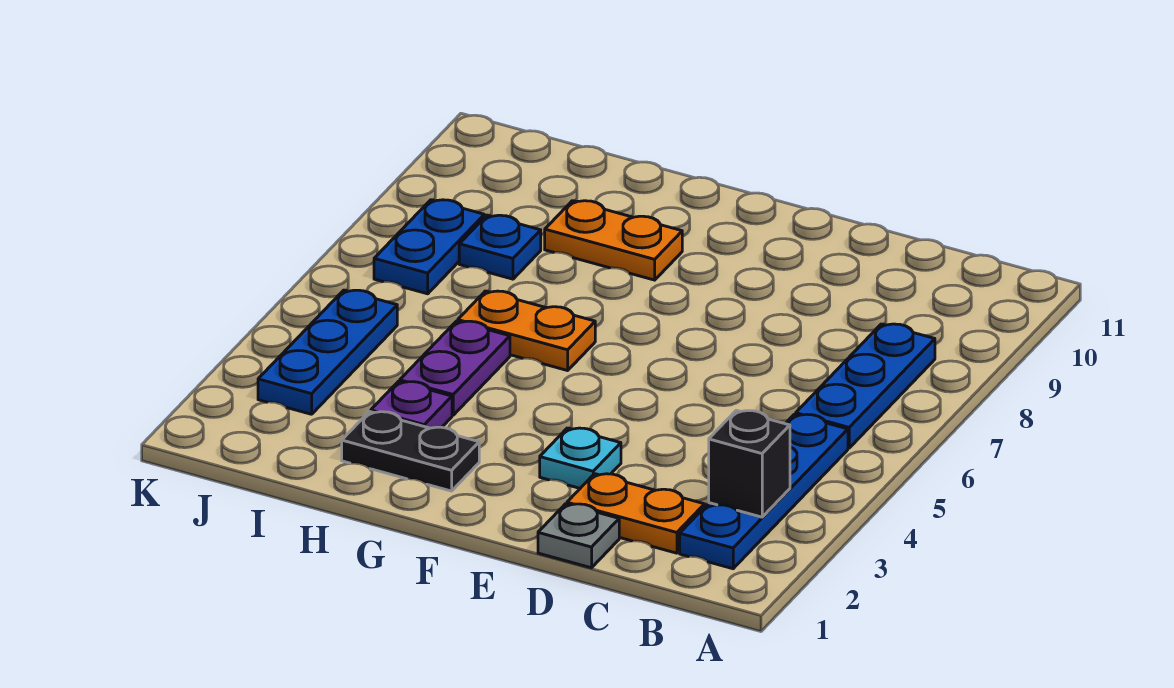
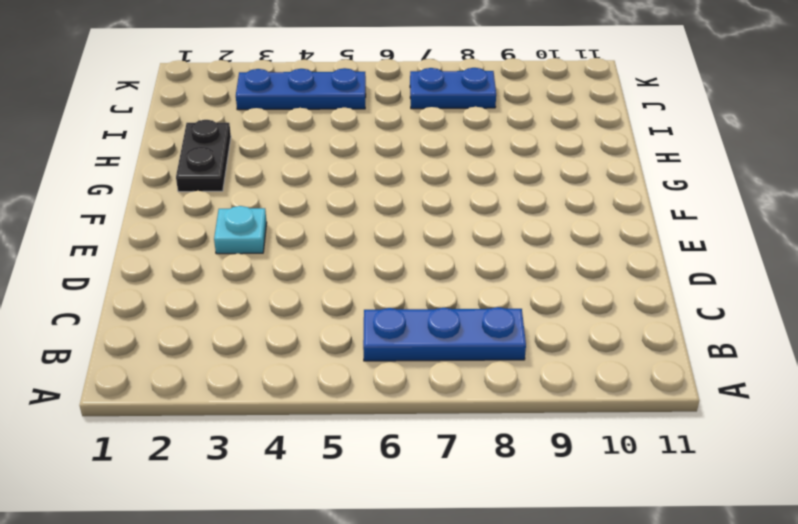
none -> blue 1x4 plate [680,414,848,569]
none -> orange 1x2 plate [567,474,705,553]
none -> grey 1x1 plate [538,504,619,568]

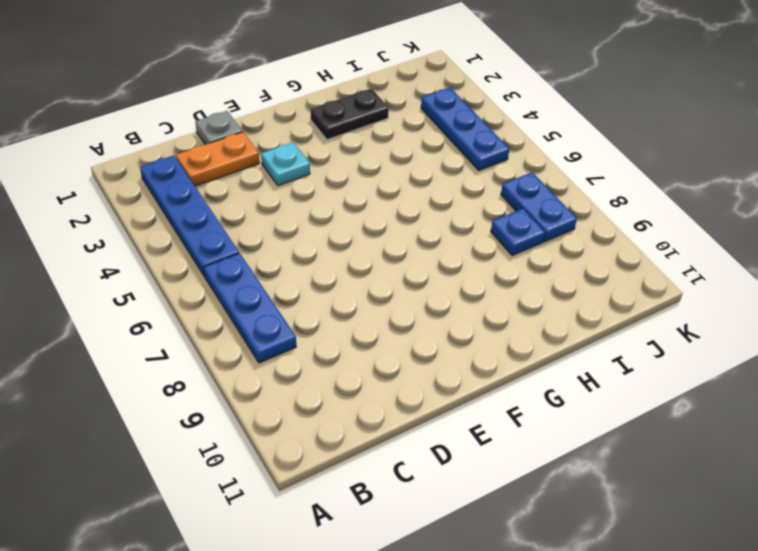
none -> orange 1x2 plate [458,291,595,371]
none -> orange 1x2 plate [545,201,682,280]
none -> purple 1x1 plate [371,381,452,428]

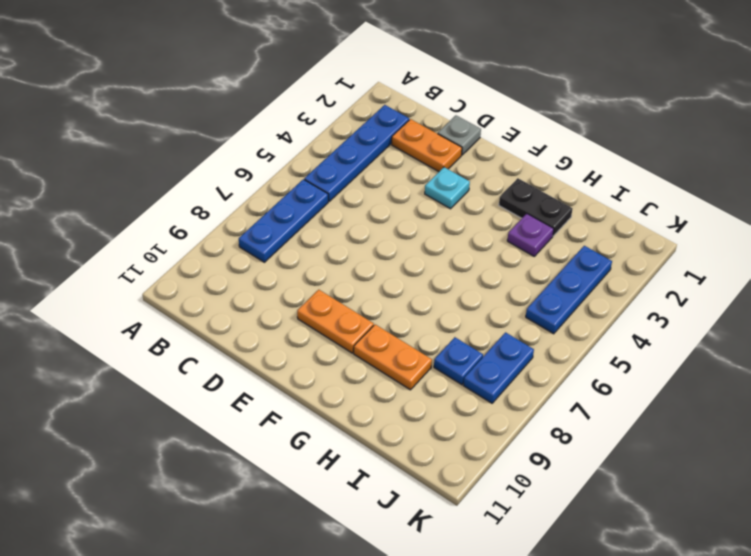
orange 1x2 plate [297,290,374,353] -> orange 1x2 plate moved to [458,291,595,371]
none -> purple 1x2 plate [400,321,510,415]
none -> black 1x1 brick [709,410,790,517]

